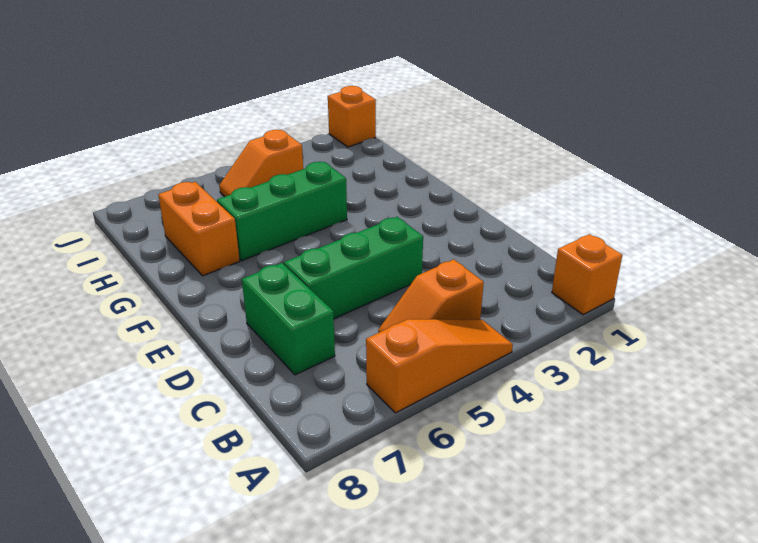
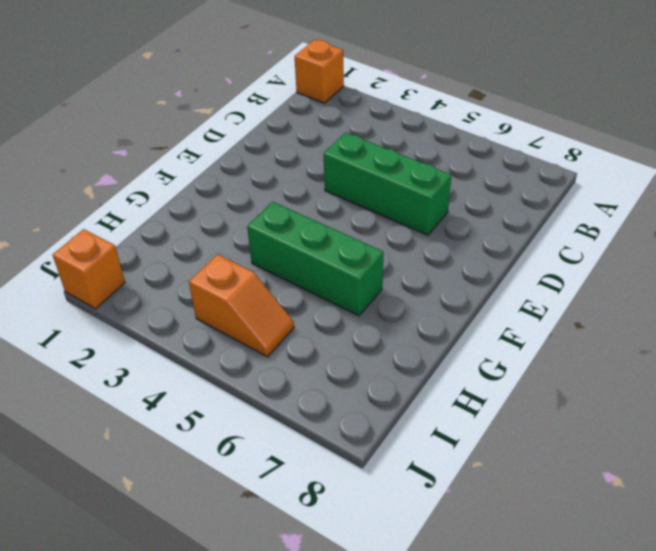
none -> orange 1x3 slope [366,319,513,413]
none -> orange 1x2 slope [378,259,484,333]

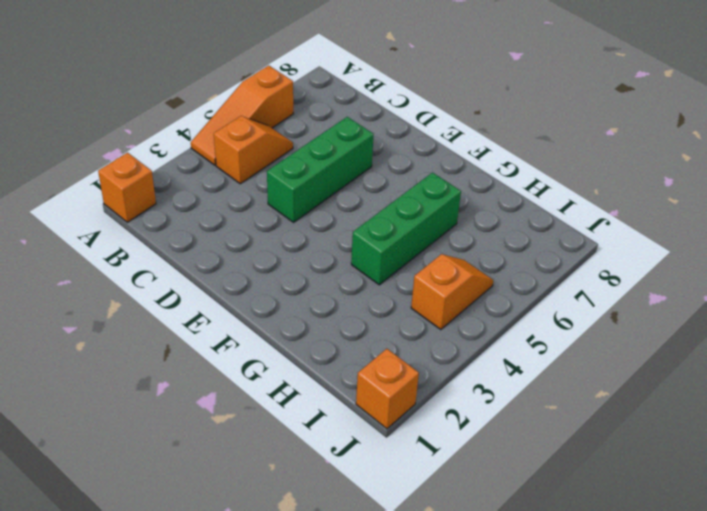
none -> green 1x2 brick [242,263,335,375]
none -> orange 1x2 brick [158,182,240,276]

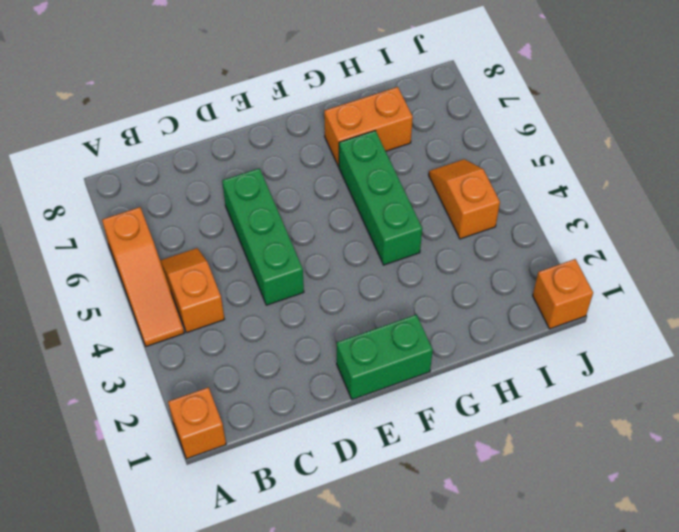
green 1x2 brick [337,315,433,400] -> green 1x2 brick moved to [242,263,335,375]

